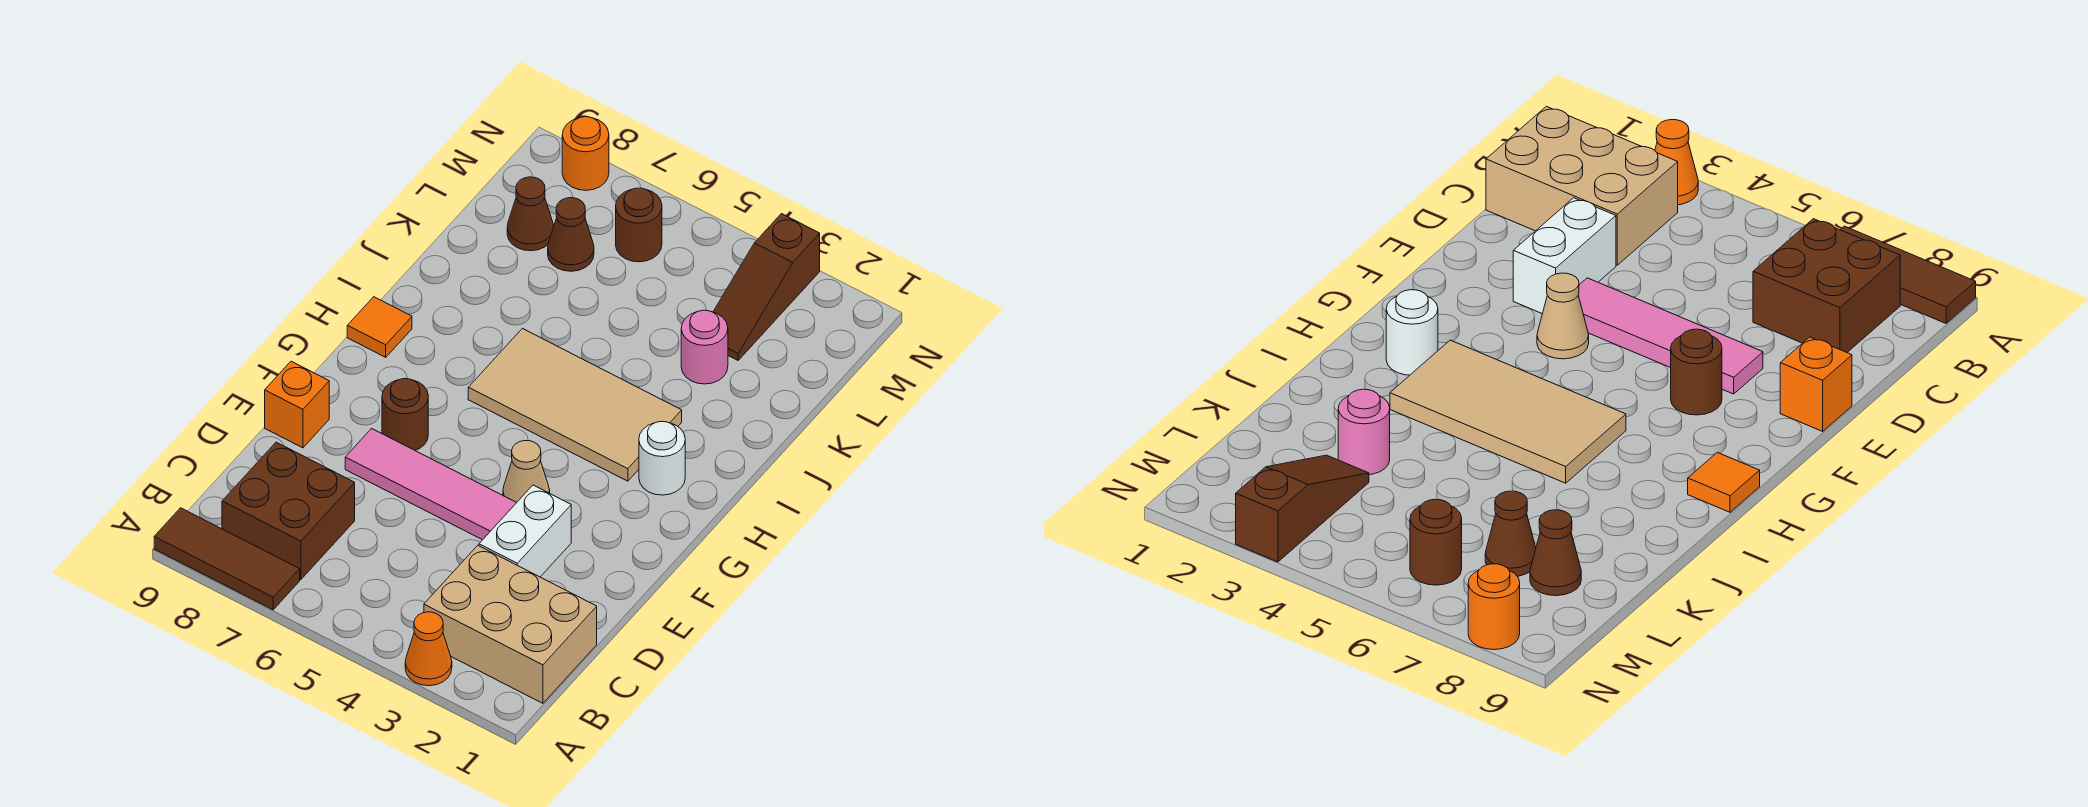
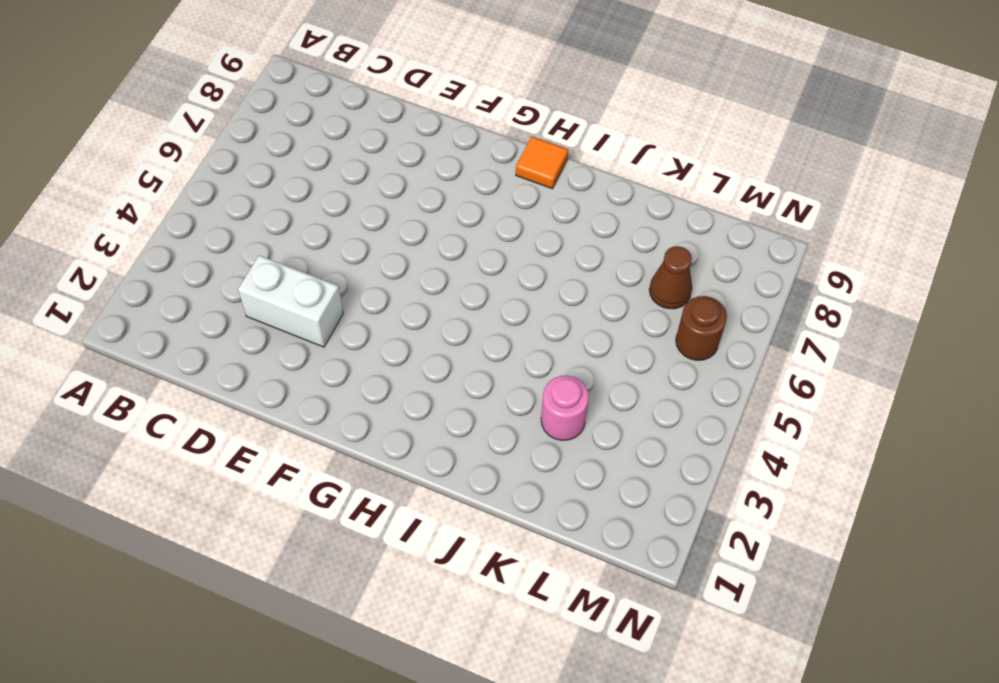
none -> orange 1x1 cone [405,612,452,686]
none -> brown 1x3 tile [154,508,300,610]
none -> tan 2x3 brick [424,546,597,703]

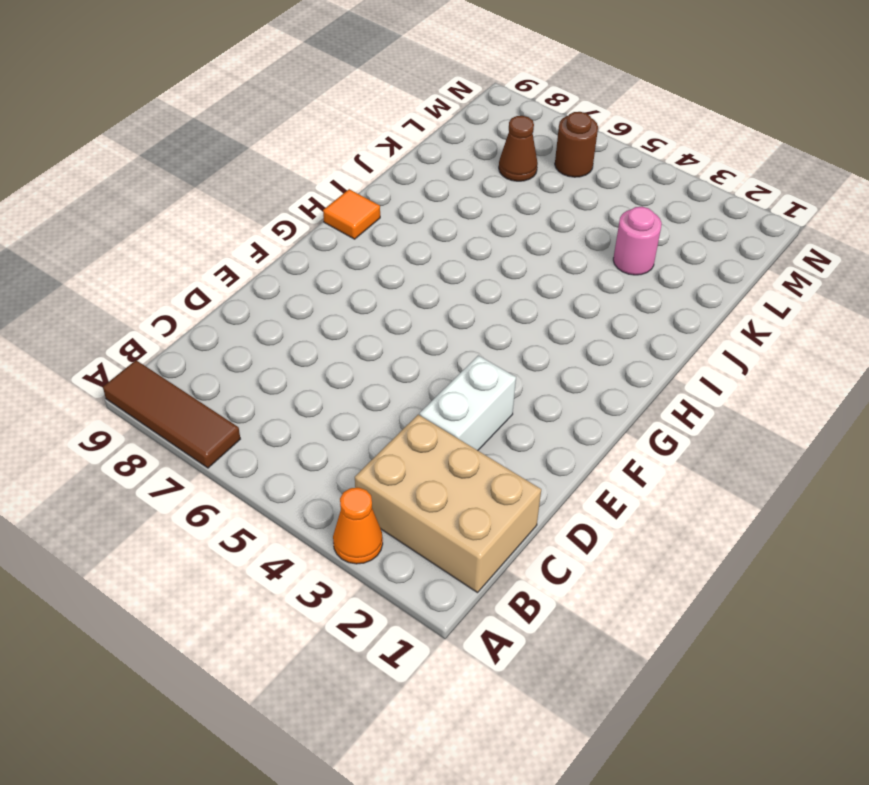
none -> brown 2x2 brick [222,442,355,580]
none -> pink 1x4 tile [345,429,517,540]
none -> orange 1x1 brick [265,361,329,448]

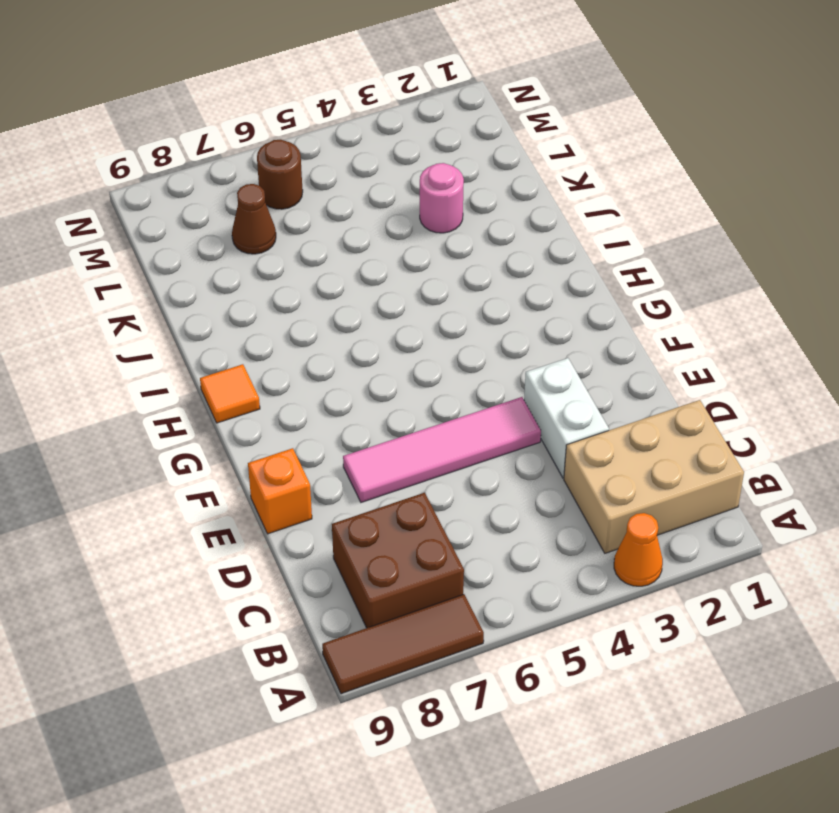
none -> tan 1x1 cone [503,441,550,502]
none -> brown 1x1 round brick [382,379,428,450]
none -> white 1x1 round brick [639,422,685,495]

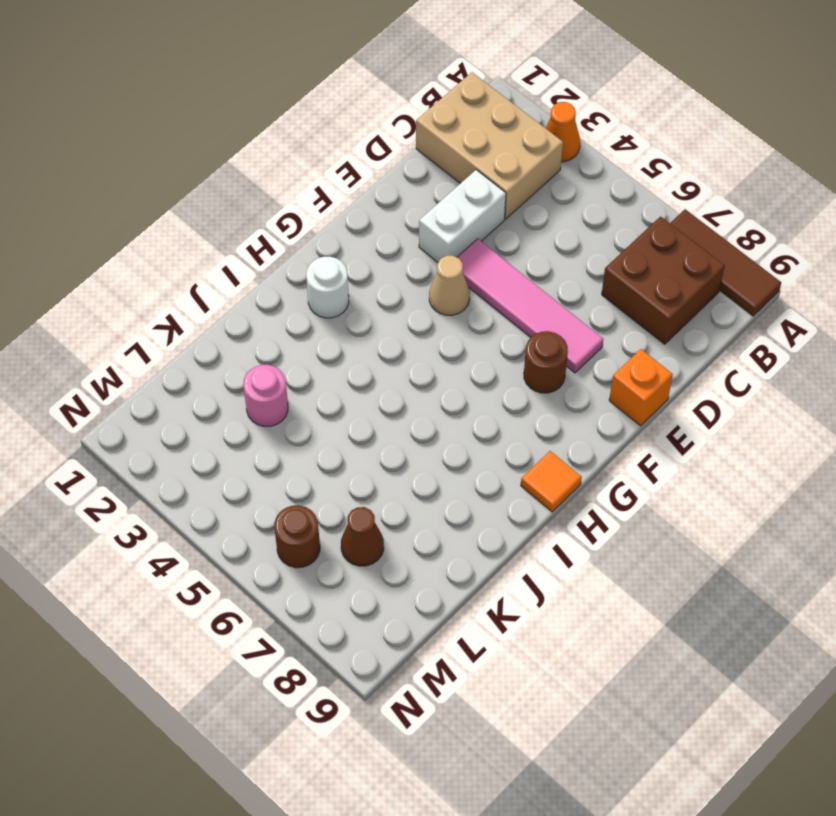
none -> tan 2x4 tile [468,329,682,481]
none -> brown 1x3 slope [713,214,820,360]
none -> brown 1x1 cone [507,177,554,251]

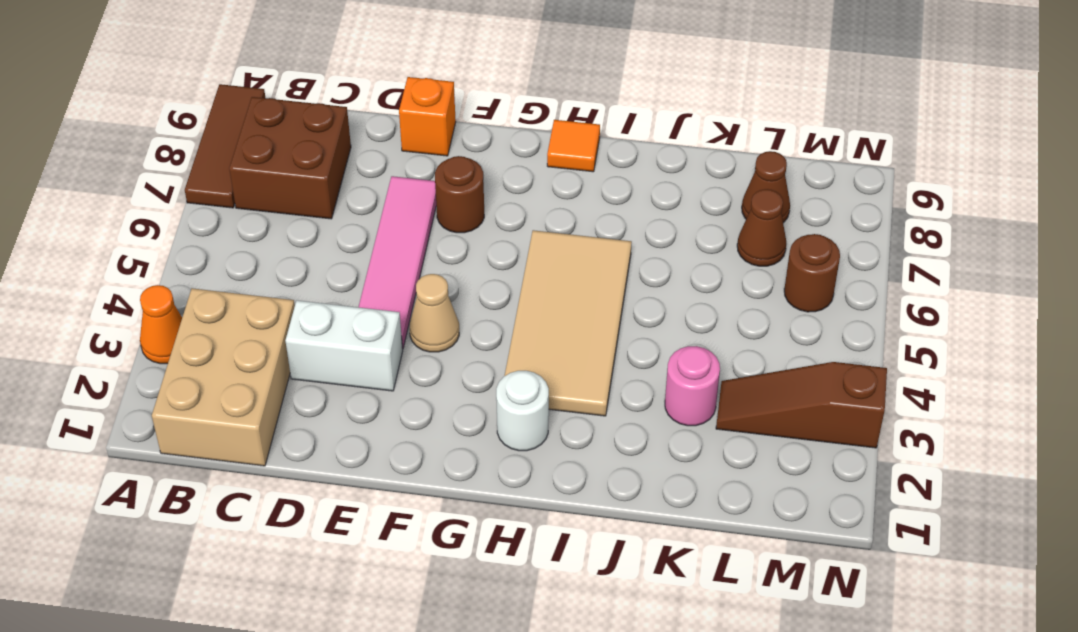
none -> orange 1x1 round brick [562,117,609,190]

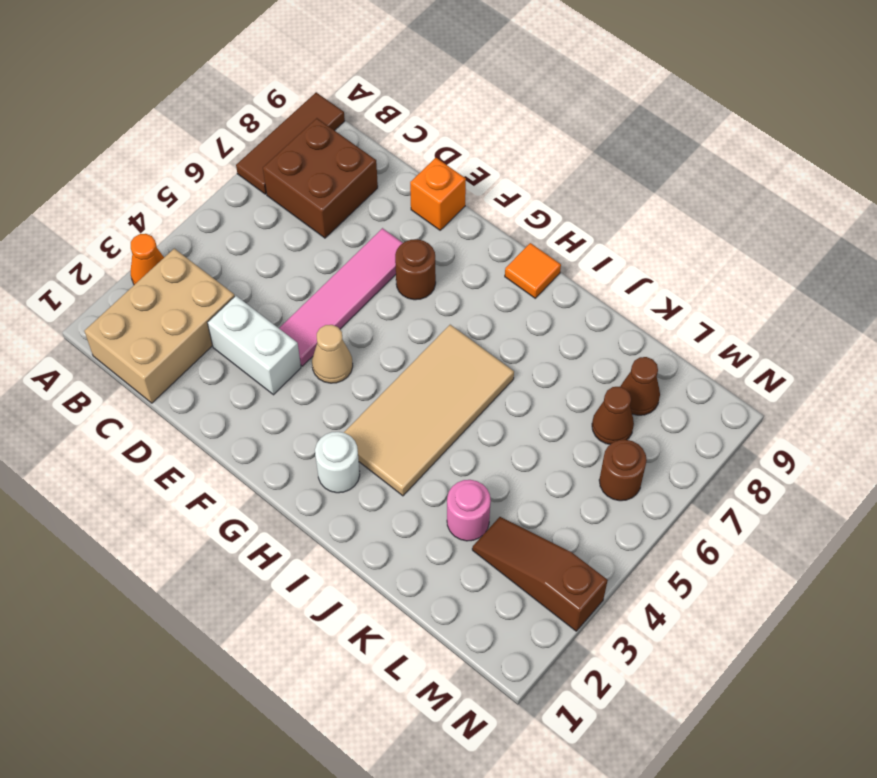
none -> orange 1x1 round brick [562,117,609,190]

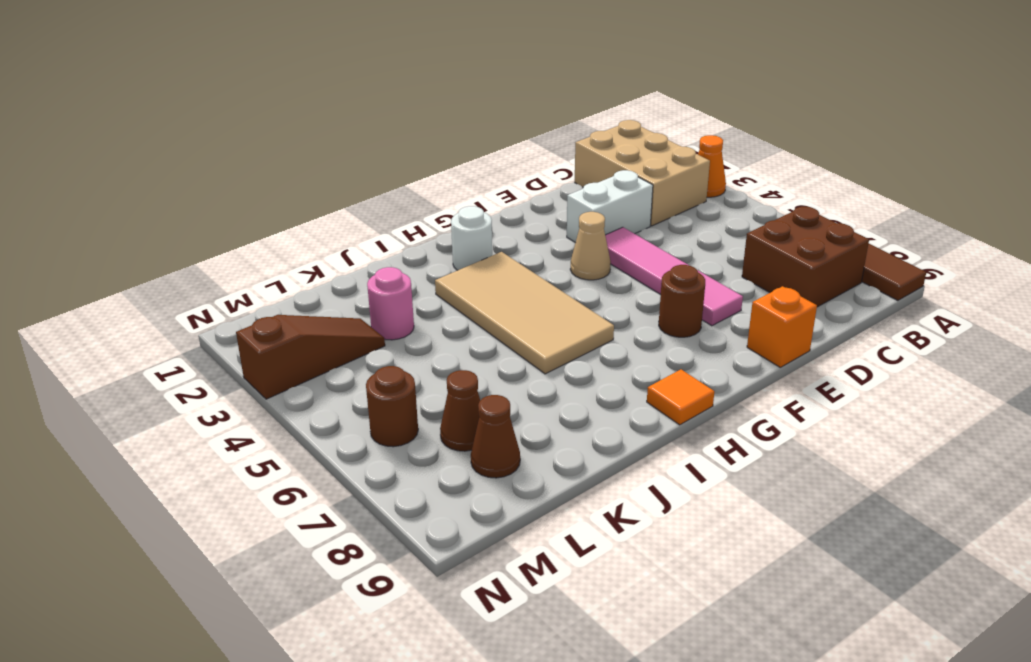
none -> orange 1x1 round brick [562,117,609,190]

